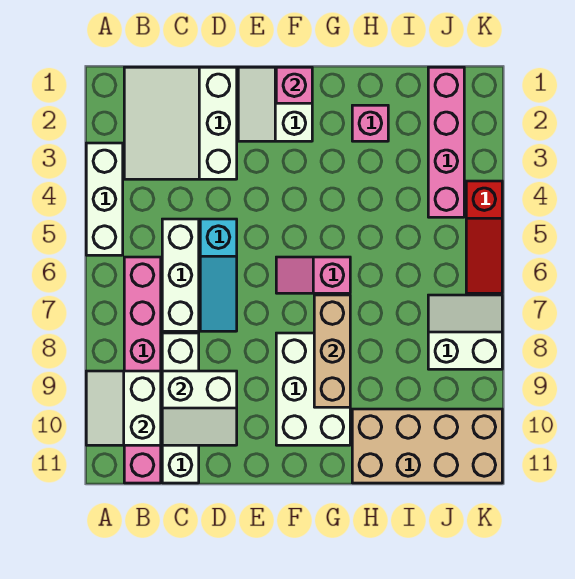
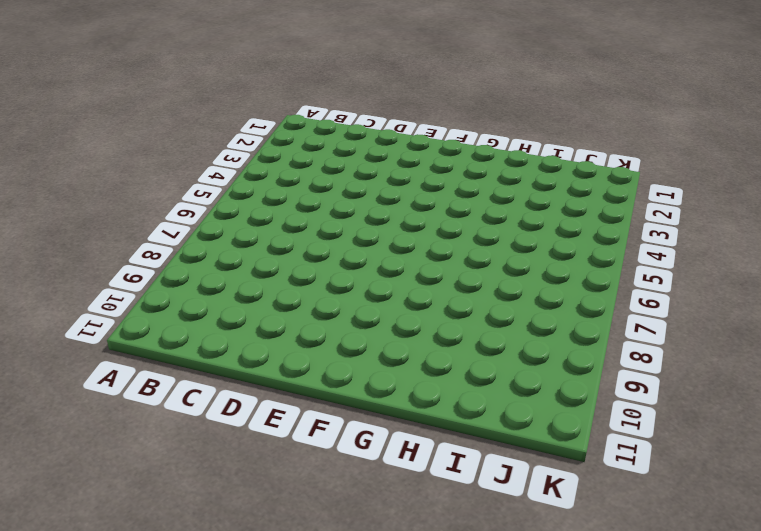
none -> white 1x3 brick [86,143,123,255]
none -> white 3x3 slope [124,67,237,179]
none -> pink 1x6 brick [124,257,161,483]

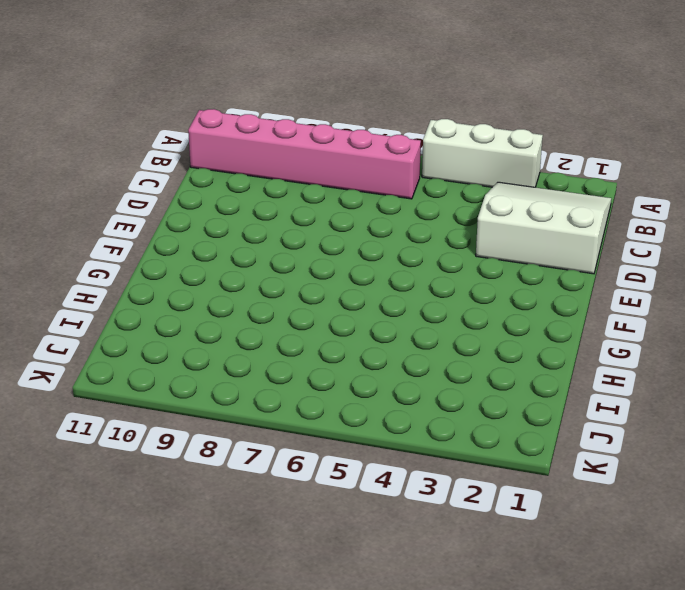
none -> white 1x3 brick [162,219,199,331]
none -> white 1x4 brick [162,333,199,483]
none -> cyan 1x3 slope [200,219,237,331]

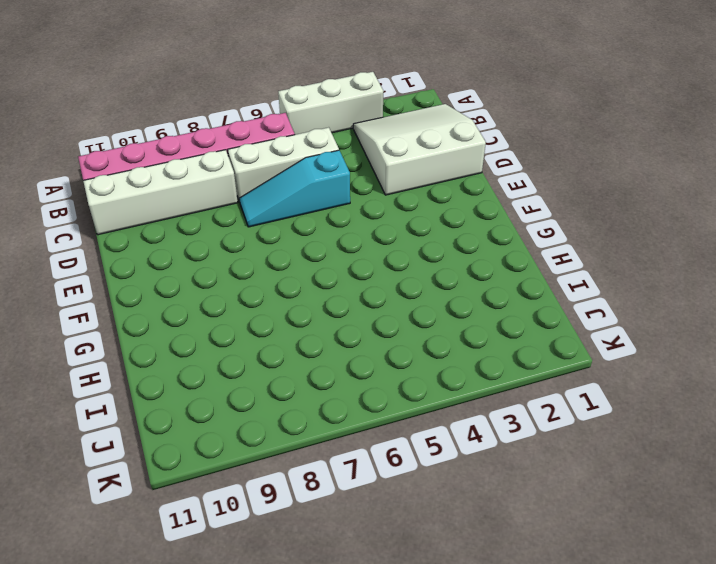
none -> white 2x2 slope [238,67,312,141]
none -> pink 1x2 slope [276,257,350,293]
none -> white 2x3 brick [276,333,350,445]

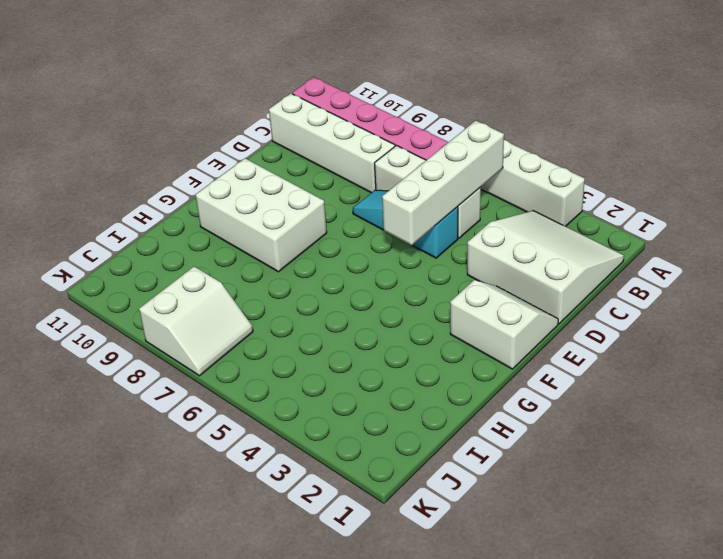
white 1x4 brick [382,121,504,245] -> none
none -> pink 1x2 slope [276,257,350,293]
none -> pink 1x1 brick [352,105,388,141]
none -> tan 2x4 brick [352,409,502,483]

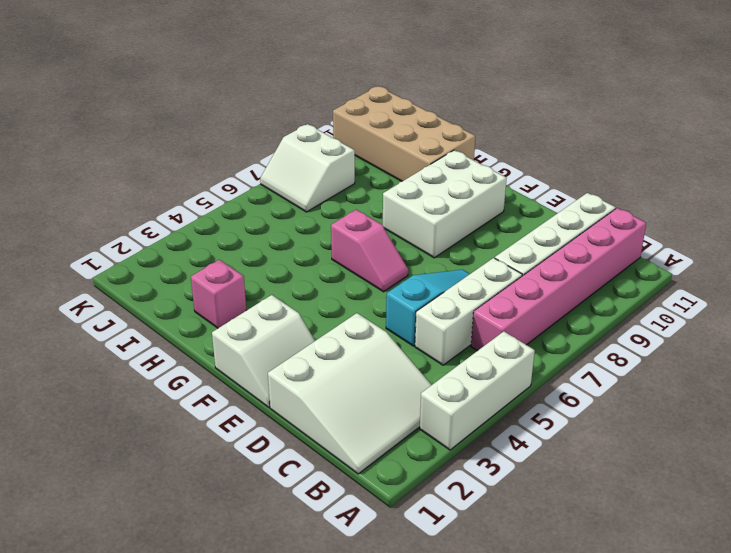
none -> pink 1x4 brick [428,67,464,217]
none -> red 1x3 slope [466,181,502,293]
none -> white 2x2 slope [86,371,161,445]

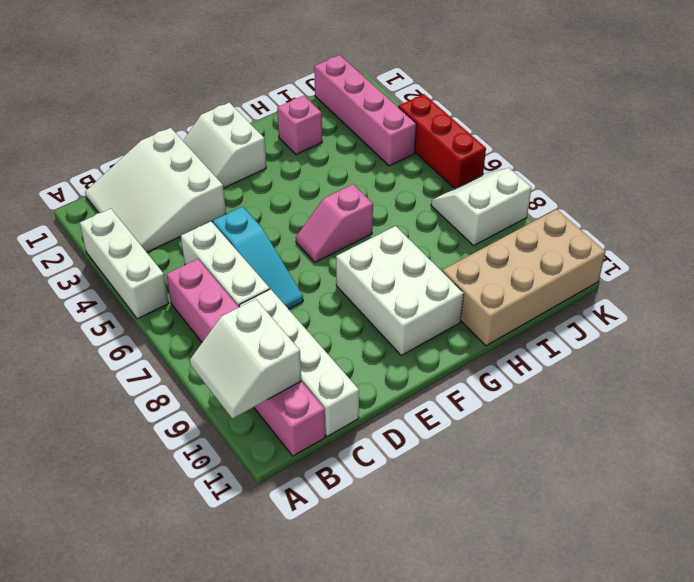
red 1x3 brick [398,94,486,188] -> red 1x3 slope [466,181,502,293]
none -> white 2x2 slope [162,371,237,445]
none -> pink 1x1 brick [276,67,312,103]
none -> tan 1x3 brick [314,295,350,407]

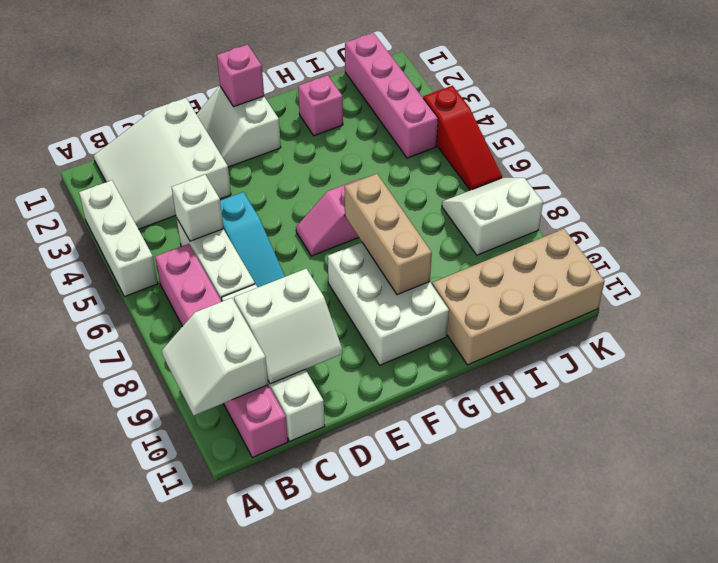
white 1x1 brick [172,175,223,241] -> none

